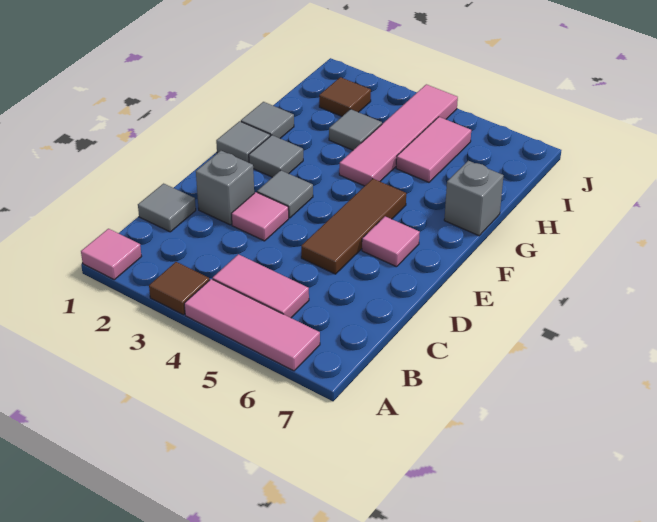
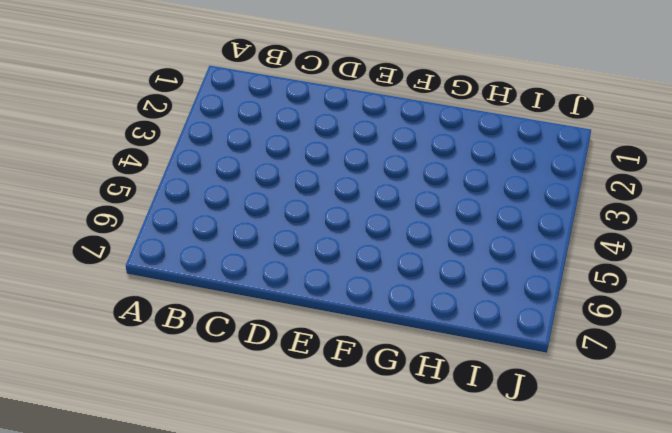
none -> pink 1x1 tile [81,229,142,280]
none -> brown 1x1 tile [149,262,210,315]
none -> pink 1x3 tile [184,279,320,371]

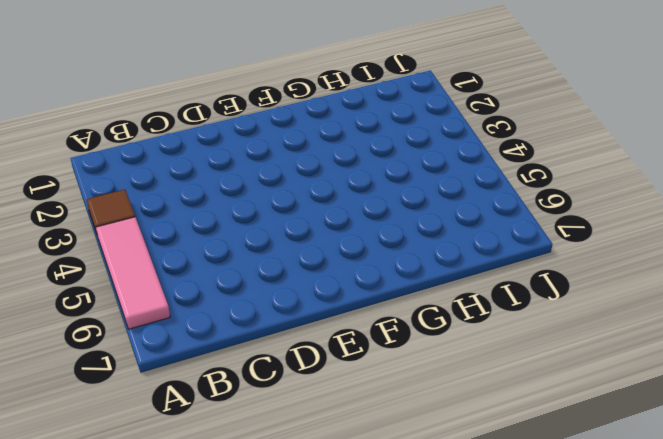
none -> pink 1x1 tile [81,229,142,280]
none -> pink 1x2 tile [212,254,309,318]
none -> grey 1x1 tile [138,184,196,232]

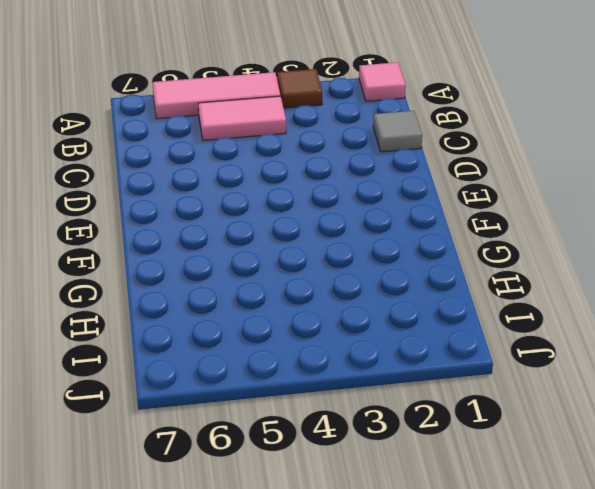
none -> grey 1x1 brick [196,151,254,225]
none -> pink 1x1 tile [231,192,289,241]
none -> brown 1x3 tile [301,179,406,274]

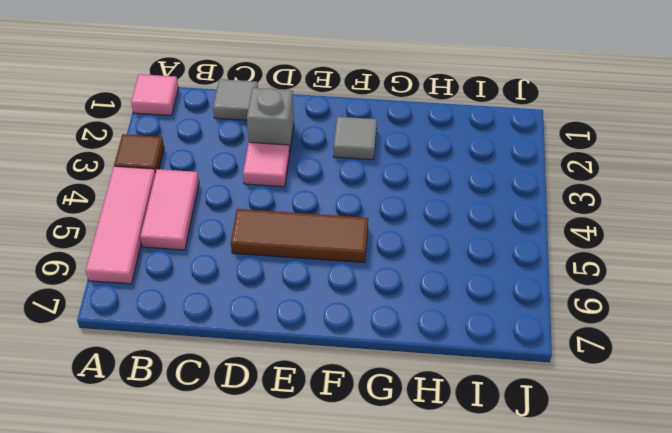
none -> grey 1x1 tile [257,170,313,218]
none -> pink 1x1 tile [362,216,420,267]
none -> grey 1x1 tile [216,121,270,163]

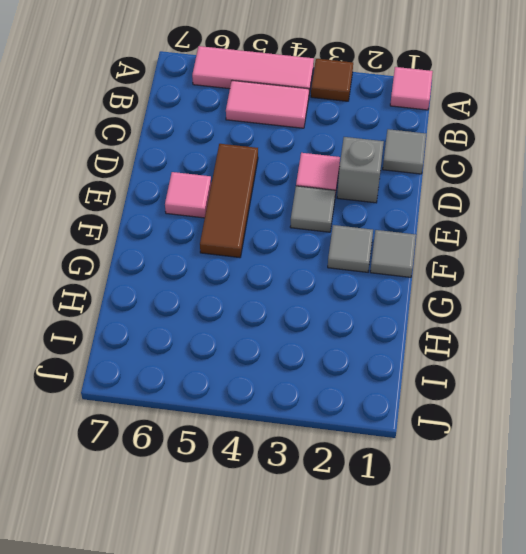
none -> grey 1x1 tile [241,102,294,138]
none -> pink 1x4 tile [339,84,458,186]
none -> grey 1x1 brick [444,161,504,236]

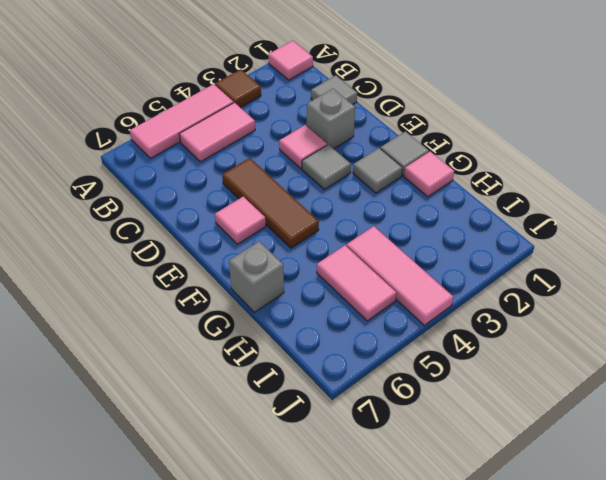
pink 1x1 tile [404,152,454,197] -> grey 1x1 tile [241,102,294,138]
pink 1x3 tile [346,226,453,325] -> pink 1x4 tile [339,84,458,186]
none -> grey 1x1 tile [329,109,382,150]
none -> brown 1x1 tile [319,77,371,116]

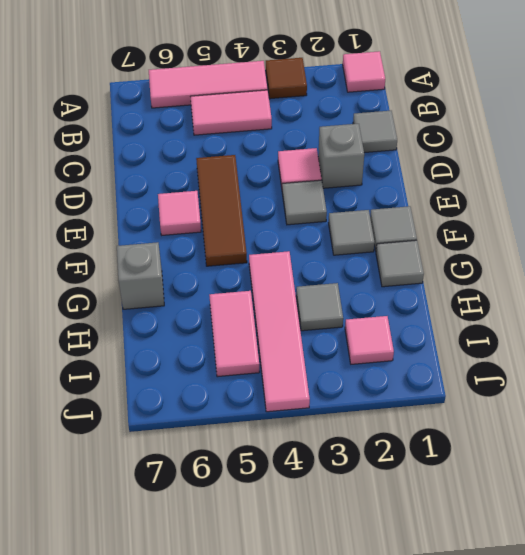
pink 1x1 tile [345,316,394,364] -> brown 1x1 tile [319,77,371,116]

